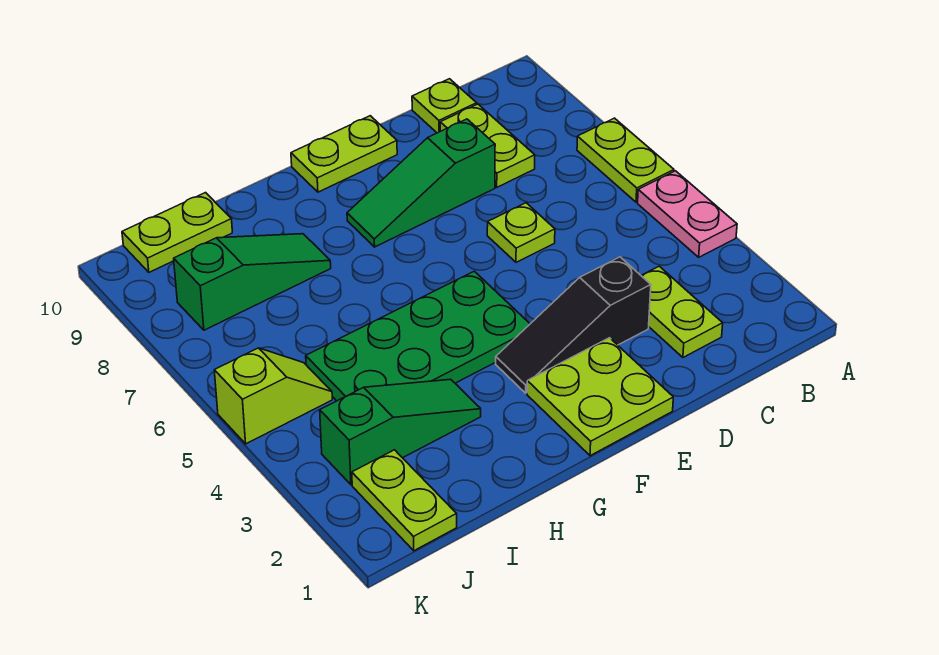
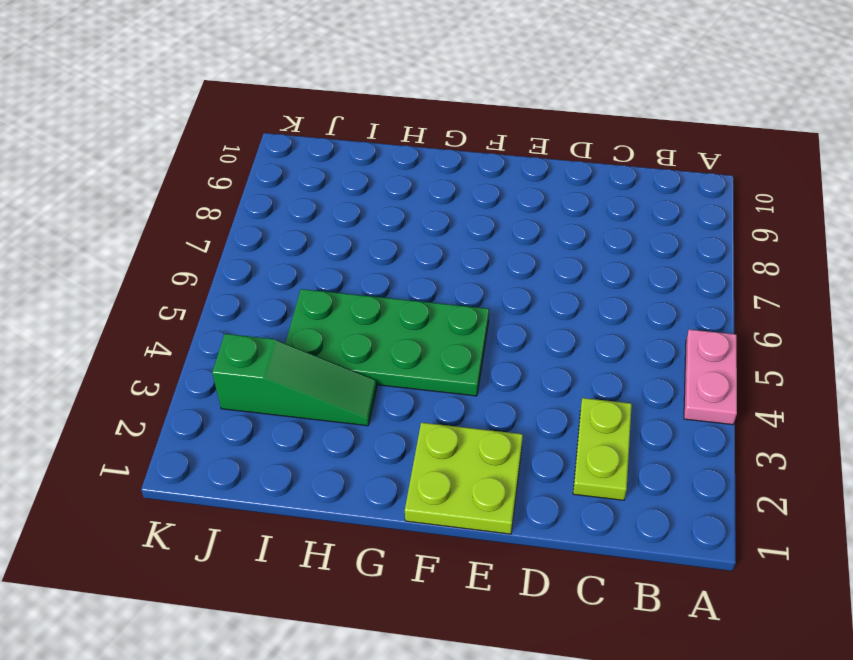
none -> lime 1x2 plate [577,118,674,202]
none -> lime 1x2 plate [440,104,535,187]
none -> lime 1x1 plate [412,79,477,133]

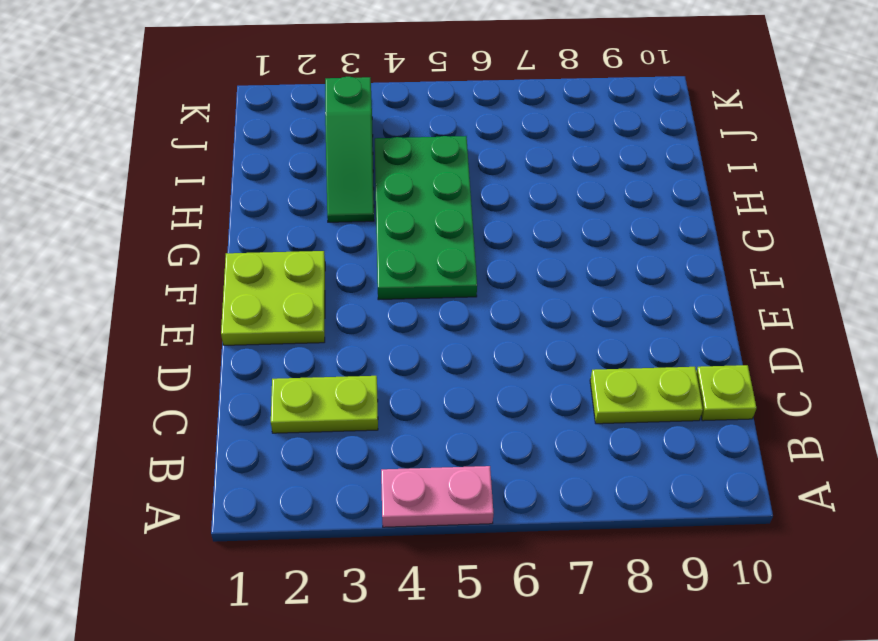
none -> lime 1x2 plate [577,118,674,202]
none -> black 1x3 slope [496,257,651,393]
none -> lime 1x1 plate [487,203,555,262]

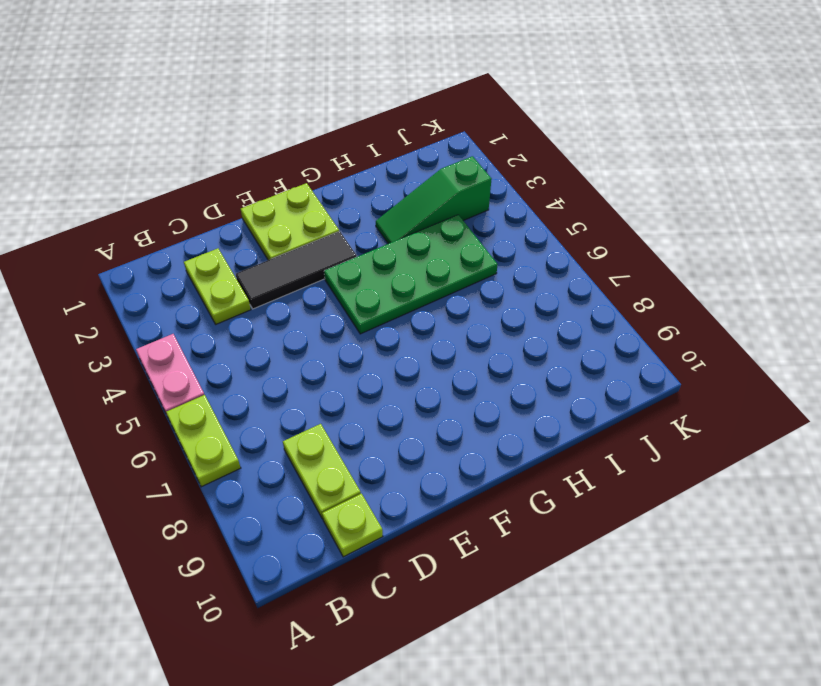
black 1x3 tile [236,231,357,309] -> black 1x3 slope [496,257,651,393]
none -> lime 1x1 plate [487,203,555,262]
none -> green 1x3 slope [347,119,495,247]
none -> lime 1x2 plate [291,116,397,192]

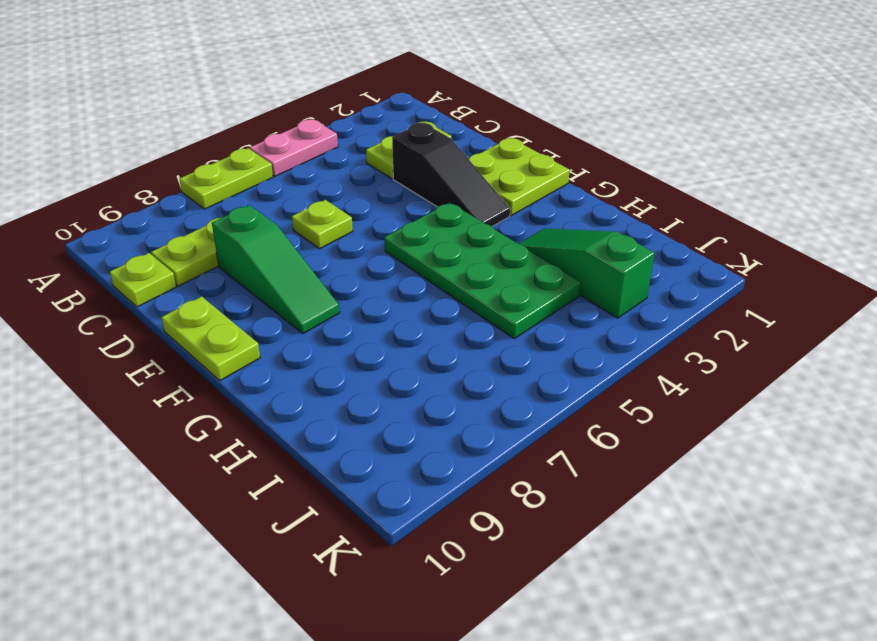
none -> green 1x3 slope [174,234,331,330]
none -> lime 1x2 plate [122,193,232,272]
none -> lime 1x2 plate [352,450,457,551]

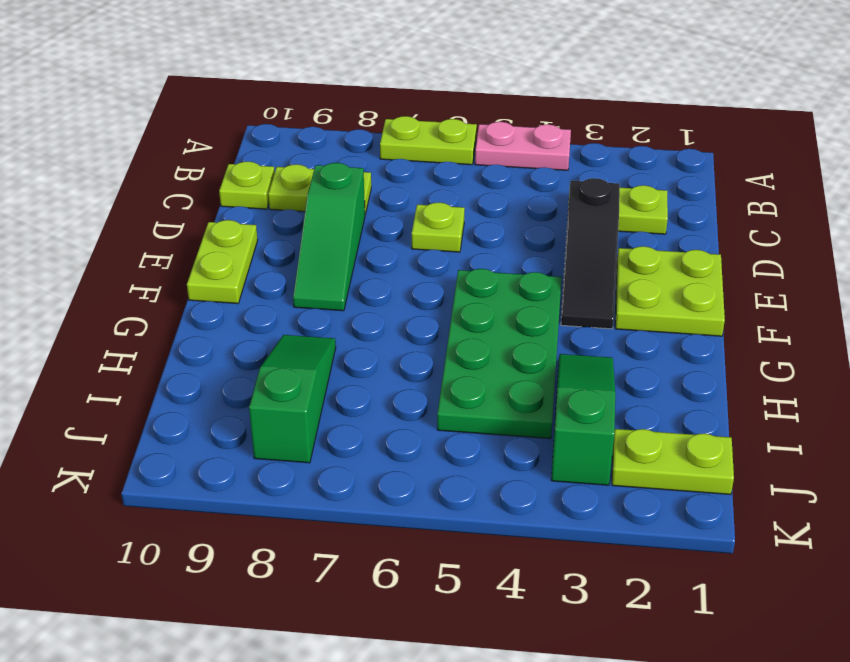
none -> lime 1x2 plate [122,193,232,272]
none -> lime 1x2 slope [214,348,332,444]

